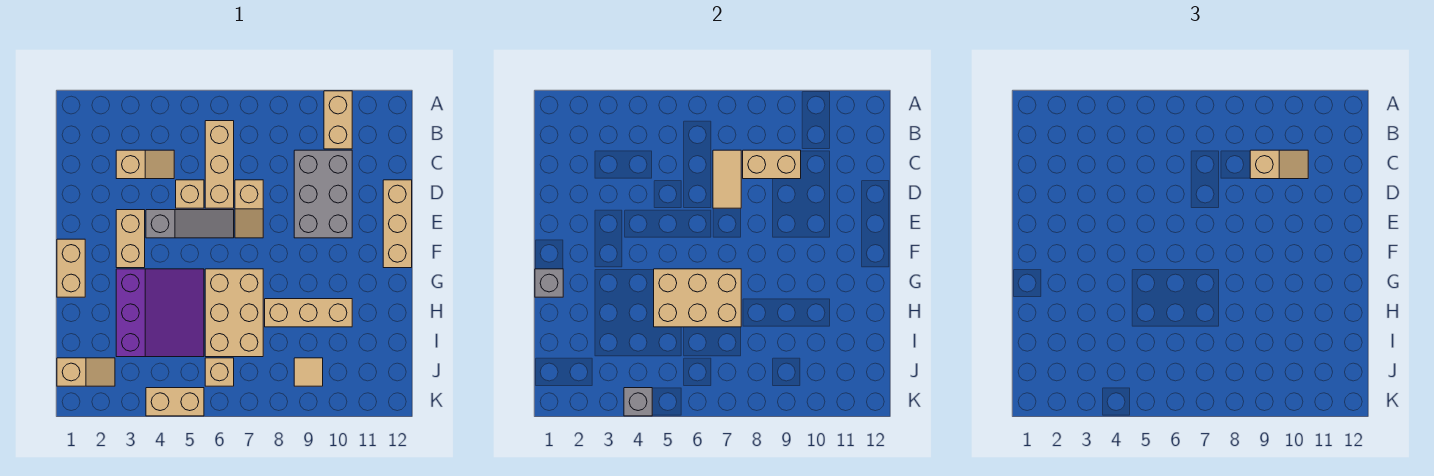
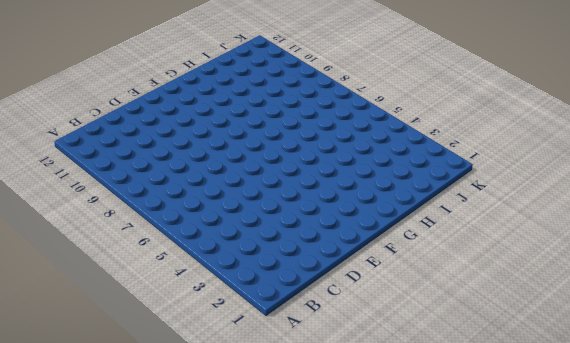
none -> tan 1x2 brick [324,91,352,149]
none -> tan 1x3 brick [205,121,234,208]
none -> tan 1x2 slope [116,150,174,179]

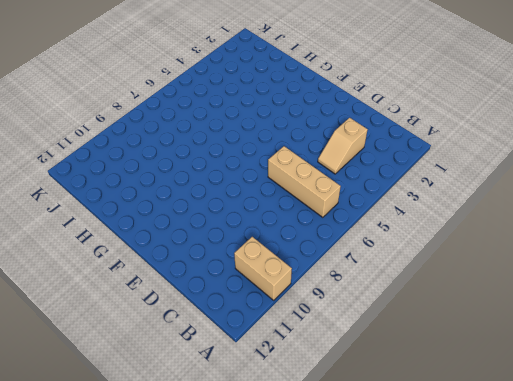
none -> grey 2x3 brick [294,150,352,238]
none -> tan 1x1 brick [176,180,204,208]
none -> tan 1x2 slope [235,180,263,238]

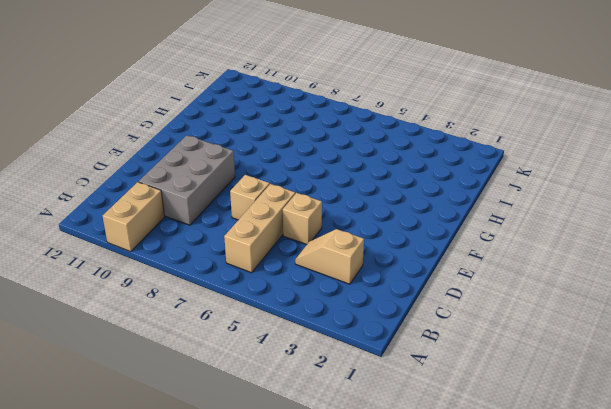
none -> tan 1x3 brick [383,180,412,268]
none -> tan 1x2 brick [116,210,145,268]
none -> grey 1x3 slope [146,210,234,238]

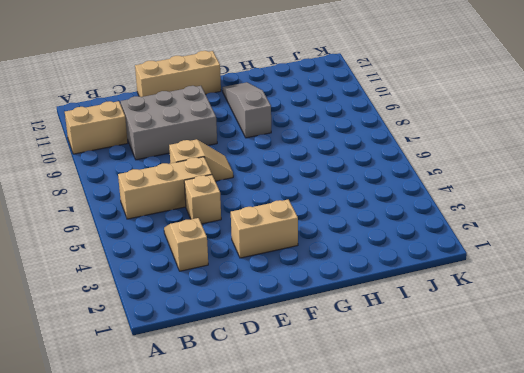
grey 1x3 slope [223,82,271,138] -> grey 1x3 slope moved to [146,210,234,238]
none -> tan 1x2 brick [57,239,85,297]
none -> purple 3x3 slope [116,269,204,357]
none -> tan 2x3 brick [205,269,263,357]

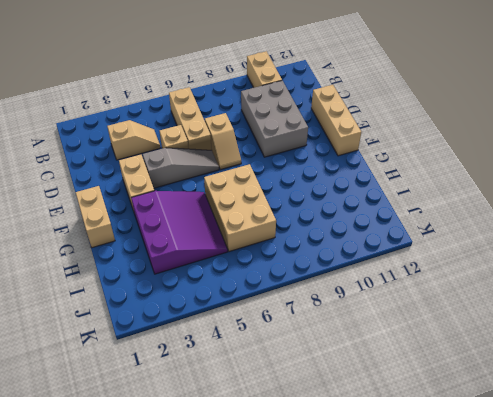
none -> tan 1x3 brick [265,299,352,327]
none -> tan 1x2 slope [57,358,115,386]
none -> tan 1x1 brick [205,358,234,386]

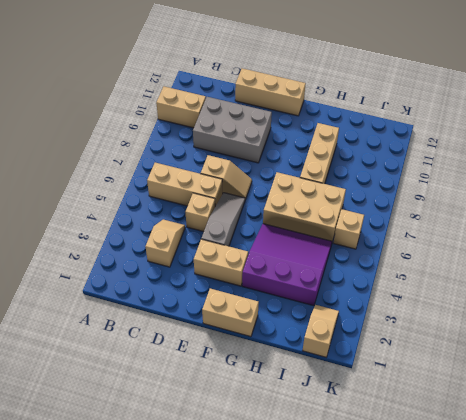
none -> tan 1x1 tile [294,358,323,386]
none -> tan 1x2 brick [146,388,204,416]
none -> tan 1x2 tile [713,150,741,208]

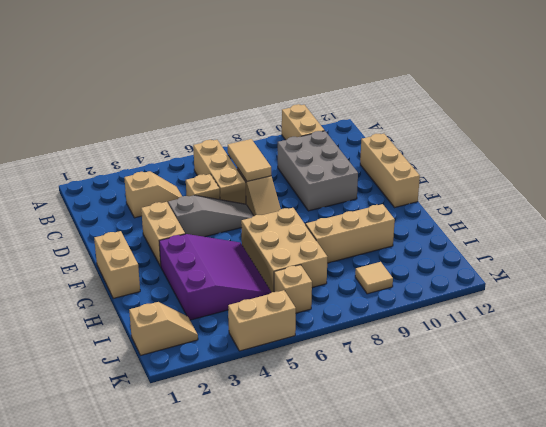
none -> tan 1x2 brick [743,150,801,179]
none -> grey 1x1 brick [535,269,563,297]
none -> tan 2x3 brick [654,269,741,327]

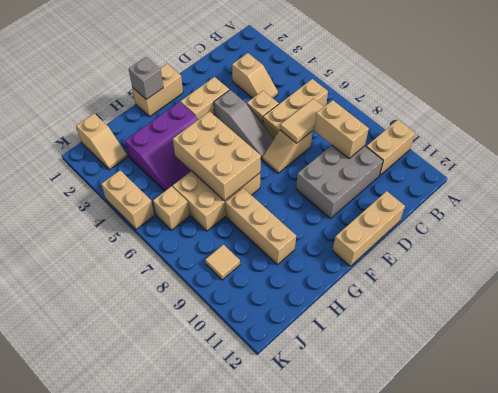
none -> grey 1x1 brick [624,388,652,416]
none -> tan 1x2 slope [1250,150,1308,179]

